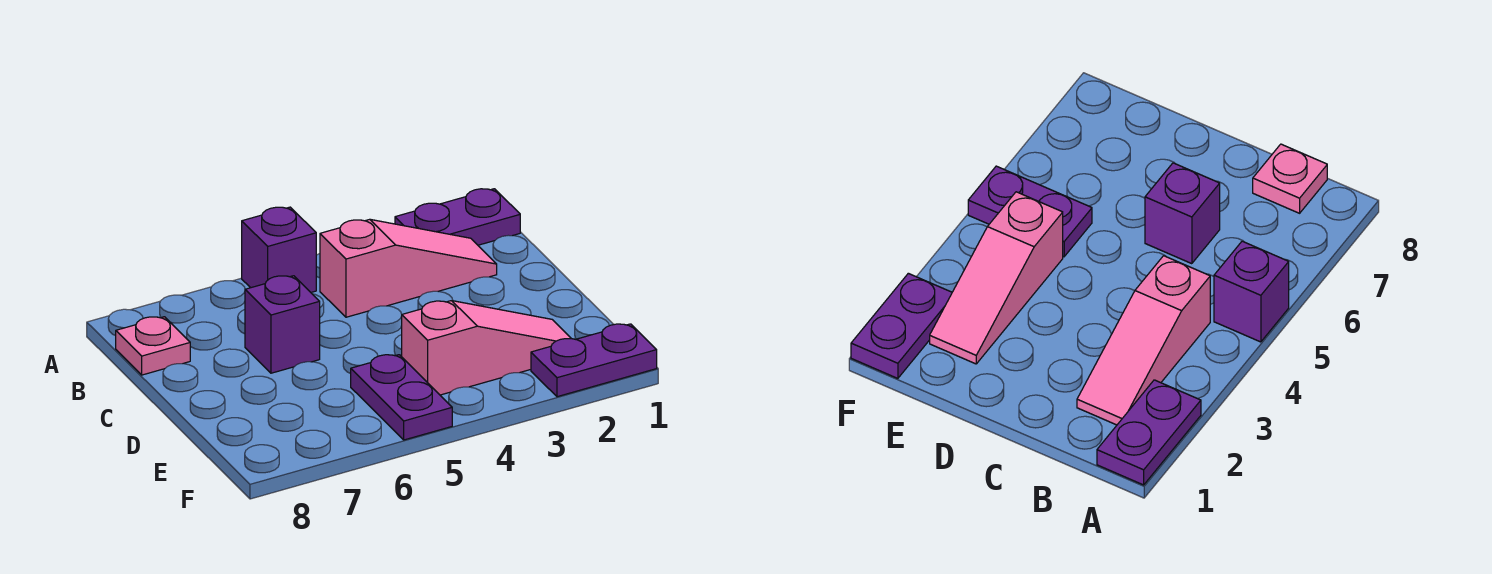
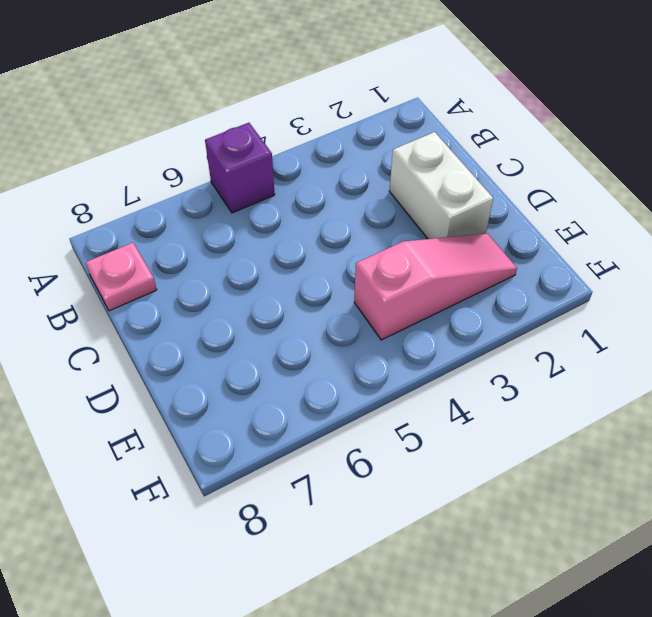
white 1x2 brick [389,132,493,239] -> none
none -> purple 1x2 plate [395,189,520,245]
none -> pink 1x3 slope [320,219,497,317]

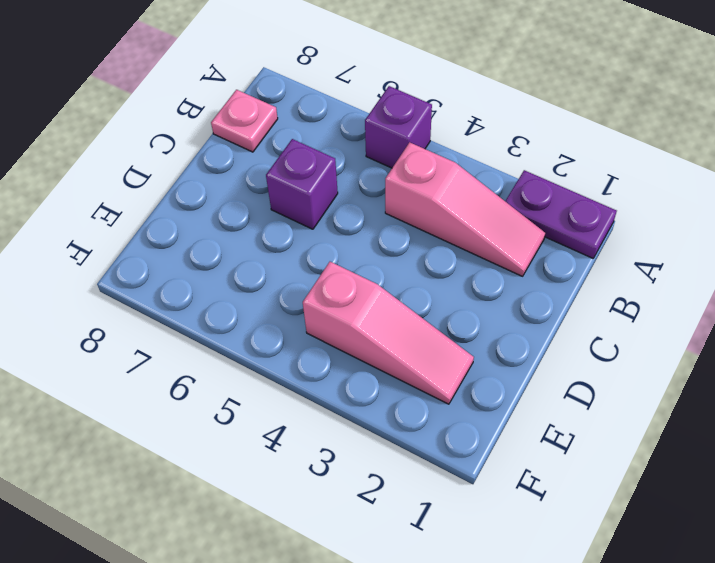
none -> purple 1x2 plate [351,355,452,440]
none -> purple 1x2 plate [531,324,657,397]

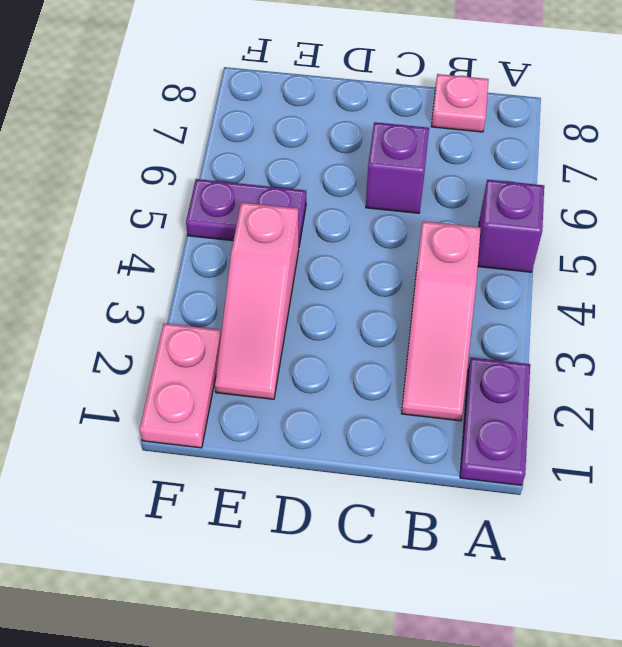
pink 1x2 plate [140,324,221,448] -> purple 1x2 plate [531,324,657,397]

